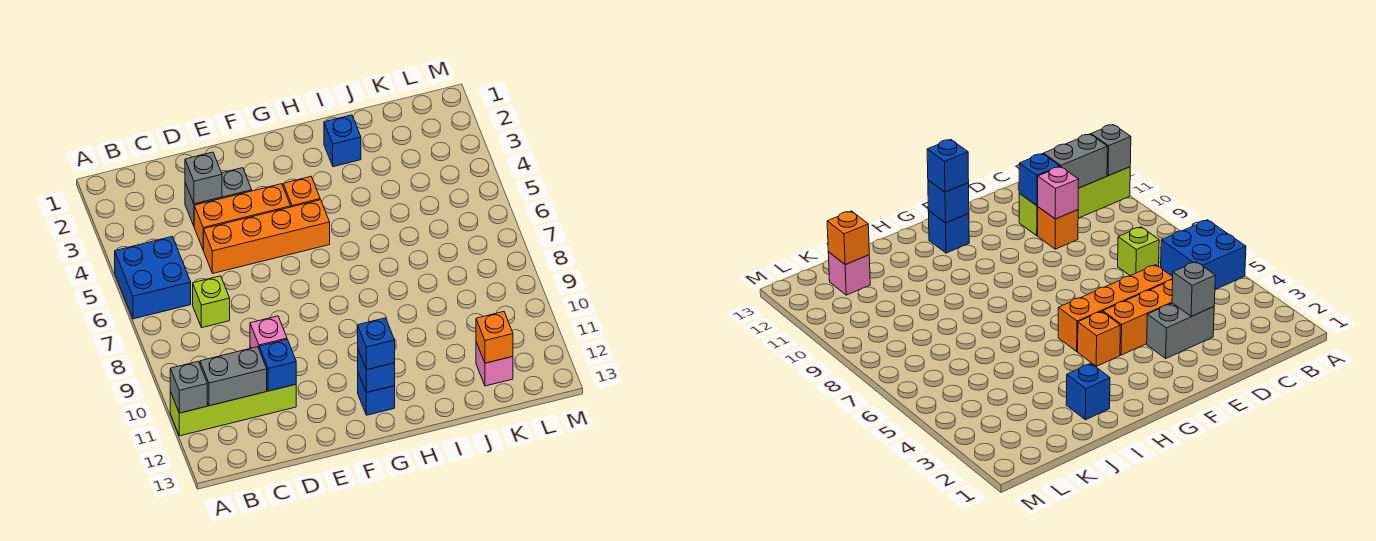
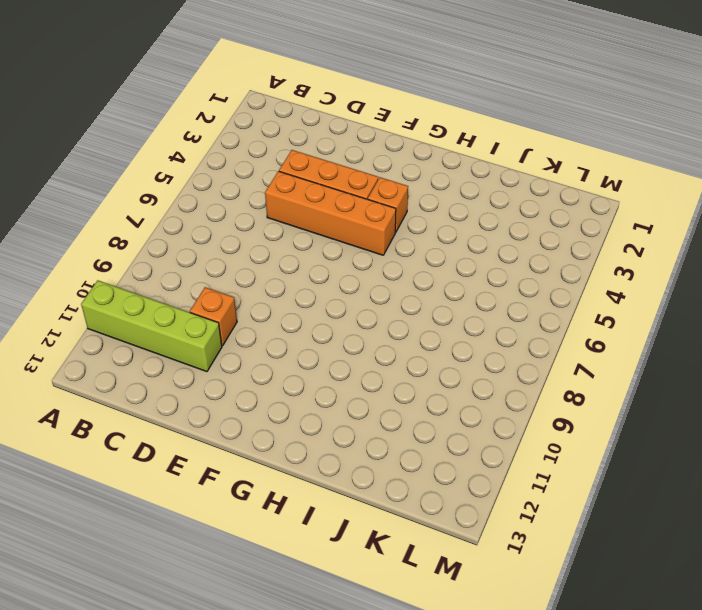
none -> blue 2x2 brick [115,237,191,319]
none -> lime 1x1 brick [193,276,230,328]
none -> grey 1x2 brick [185,168,252,226]

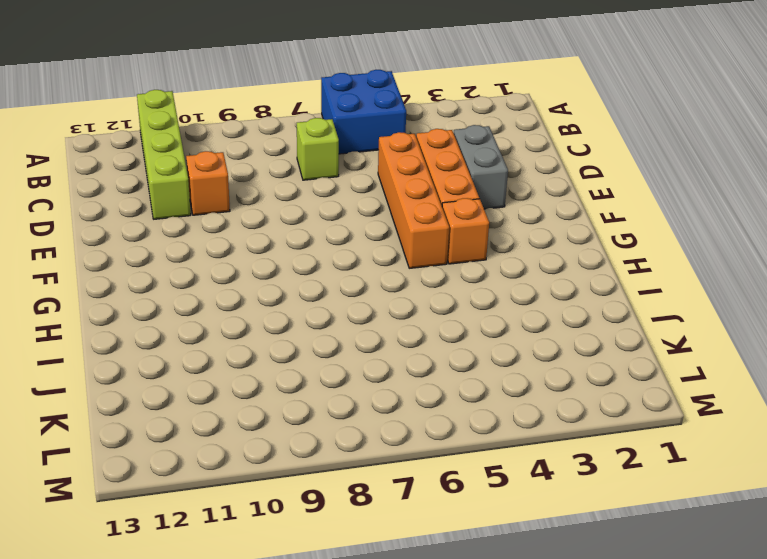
none -> blue 1x1 brick [358,373,395,415]
none -> blue 1x1 brick [324,115,361,167]
none -> pink 1x1 brick [476,342,513,386]

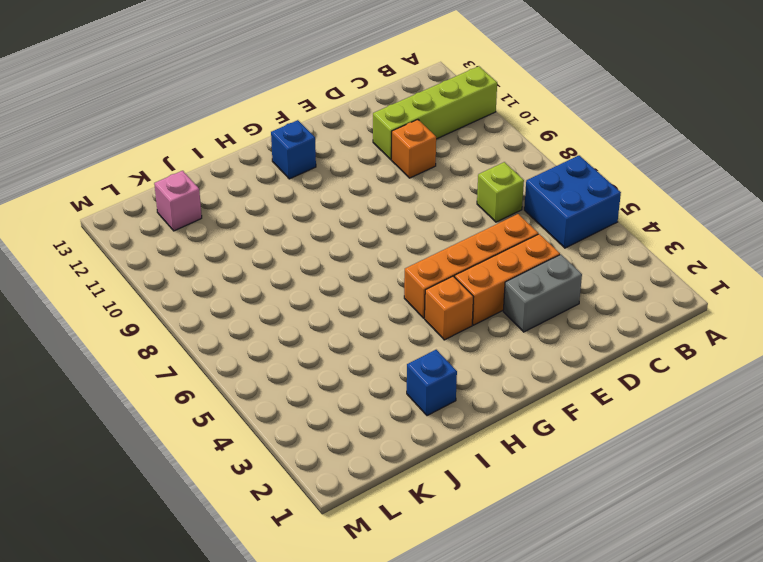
none -> grey 1x1 brick [170,361,207,413]
none -> grey 1x2 brick [200,347,267,406]
none -> grey 1x1 brick [185,152,222,204]

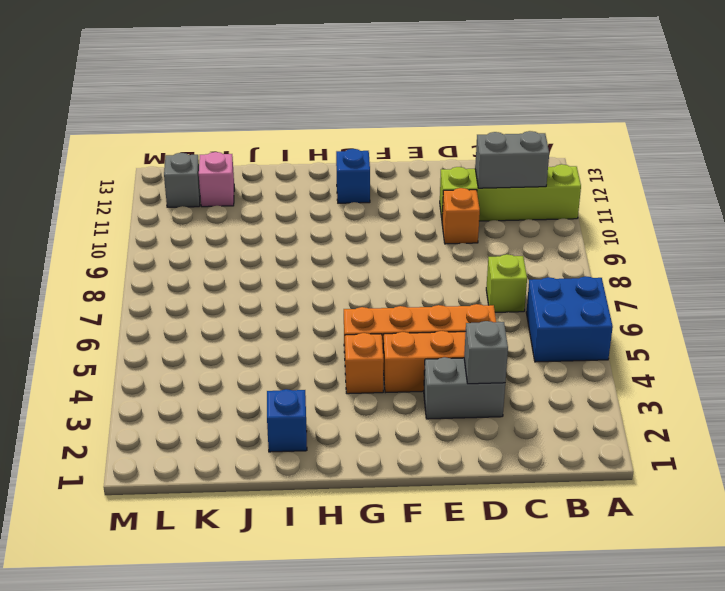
grey 1x1 brick [164,153,200,207] -> grey 1x1 brick moved to [170,361,207,413]
none -> pink 1x1 brick [250,316,287,348]
none -> blue 1x1 brick [259,340,296,391]
none -> blue 1x1 brick [358,350,395,393]

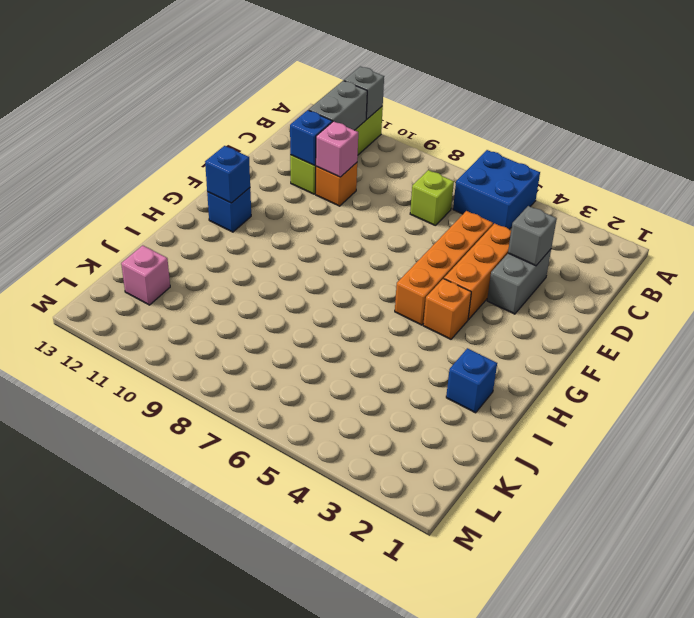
none -> orange 1x1 brick [476,312,513,363]
none -> blue 1x1 brick [358,318,395,370]

